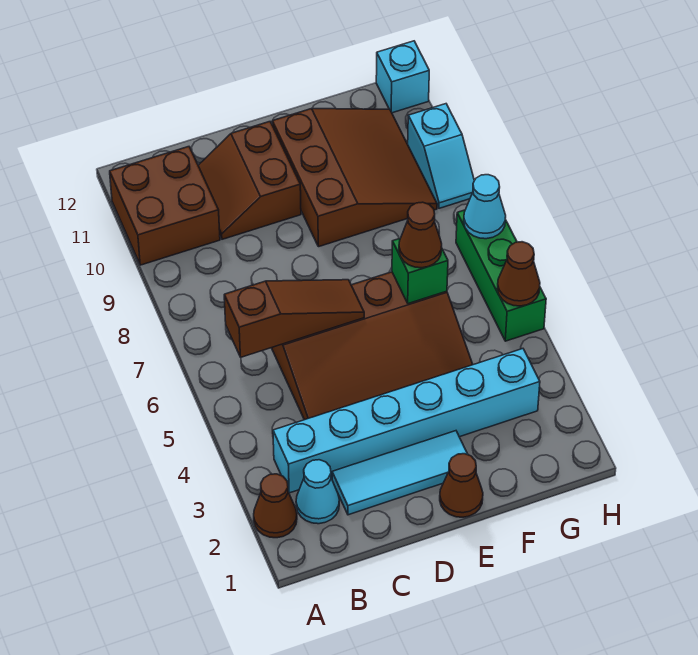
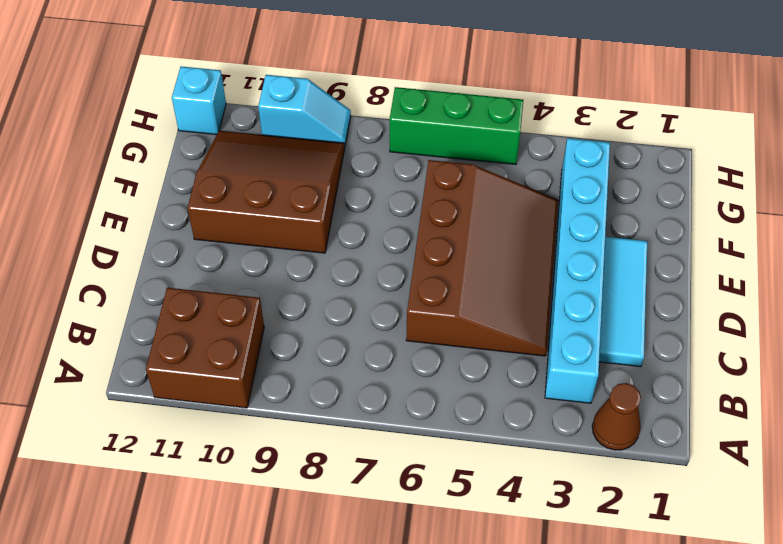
none -> cyan 1x1 cone [296,460,339,524]
none -> brown 2x2 slope [198,122,301,239]
none -> brown 1x1 cone [440,454,483,517]

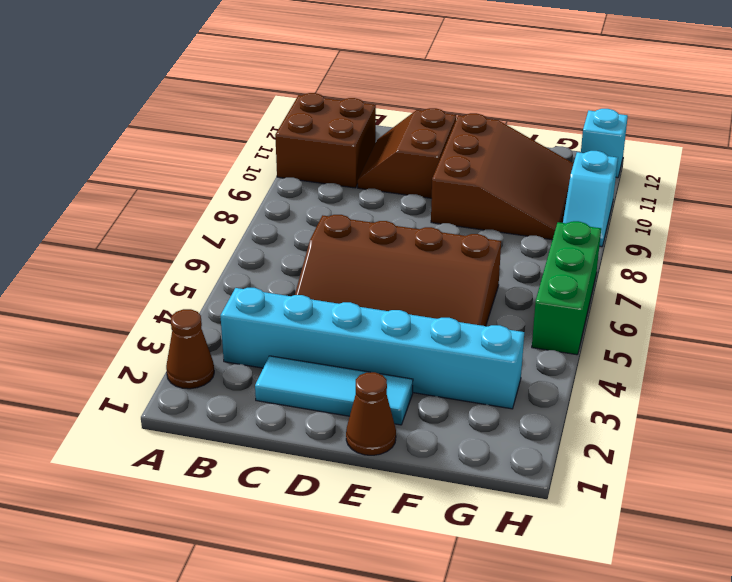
none -> cyan 1x1 cone [296,460,339,524]
none -> brown 1x3 slope [224,280,364,357]
none -> green 1x1 brick [392,239,448,304]

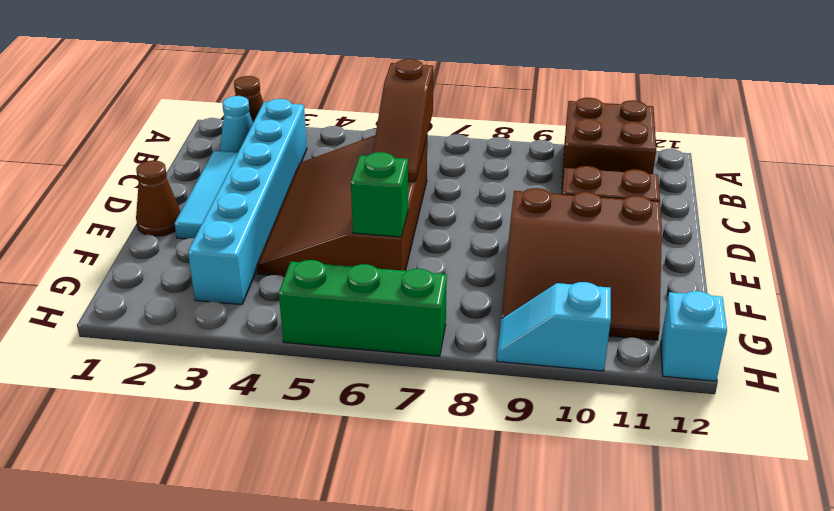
none -> brown 1x1 cone [497,242,540,306]
none -> cyan 1x1 cone [464,175,506,239]
none -> brown 1x1 cone [399,202,442,268]

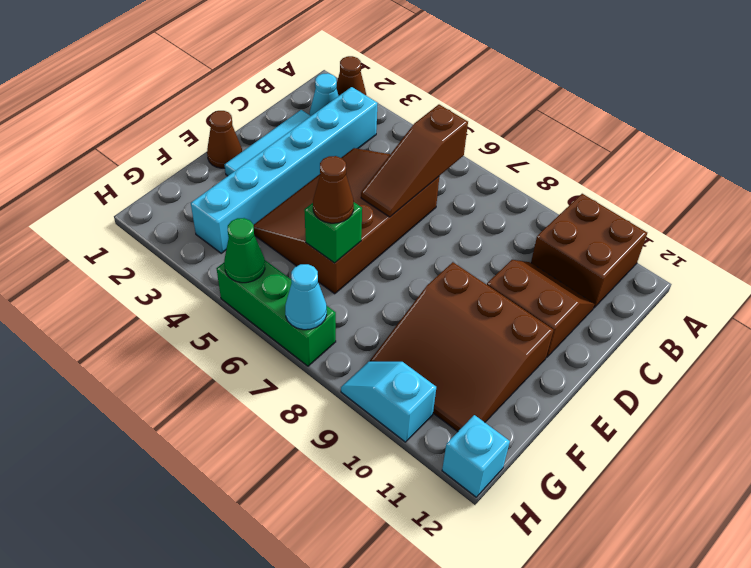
green 1x1 cone [224,218,265,283] -> brown 1x1 cone [497,242,540,306]

